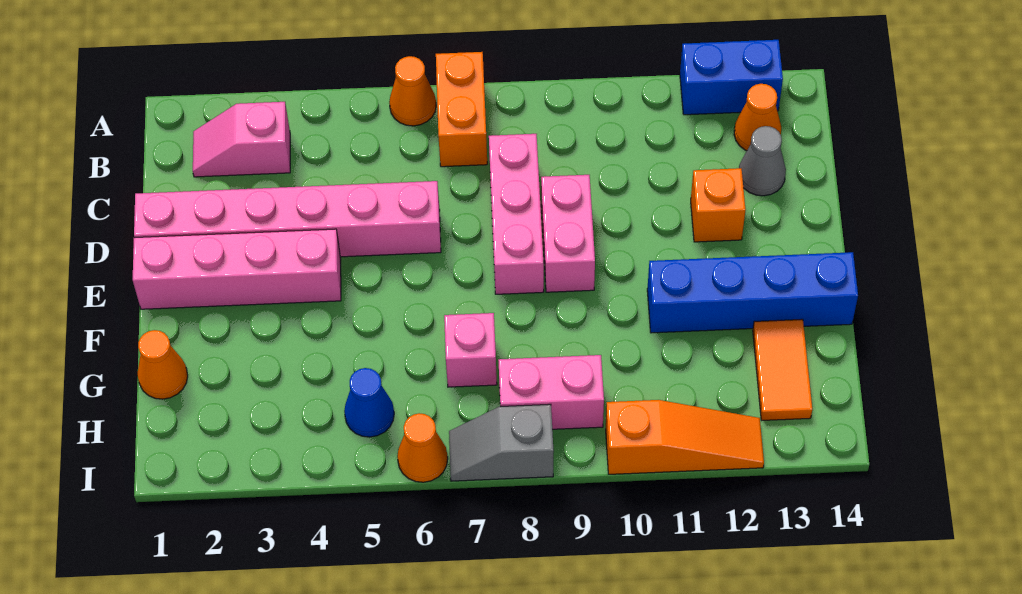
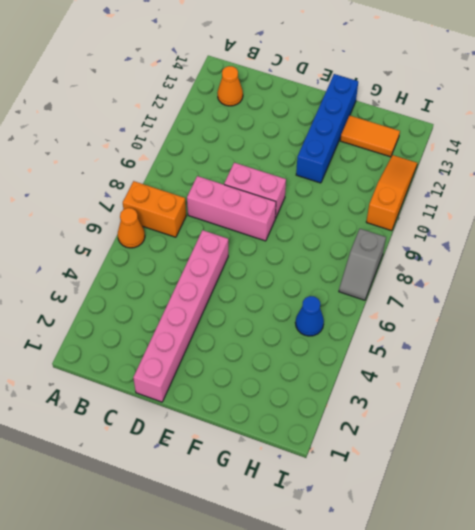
none -> blue 1x2 brick [680,40,783,115]
none -> pink 1x2 slope [193,102,290,177]
none -> grey 1x1 cone [739,126,786,196]

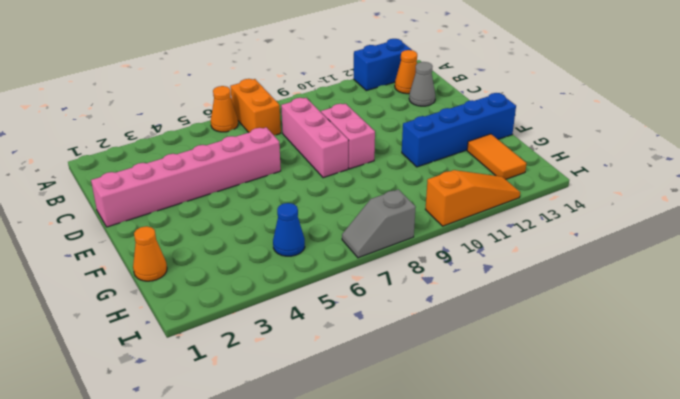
none -> pink 1x2 slope [193,102,290,177]
none -> orange 1x1 brick [691,168,746,242]
none -> pink 1x4 brick [133,229,341,309]

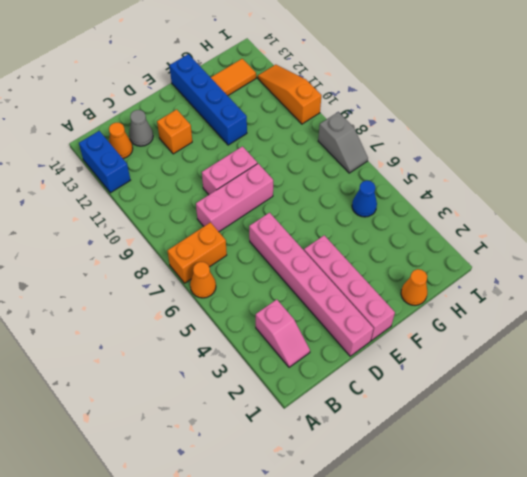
none -> pink 1x1 brick [444,313,497,387]
none -> pink 1x2 brick [498,355,604,429]
none -> orange 1x1 cone [397,413,448,482]

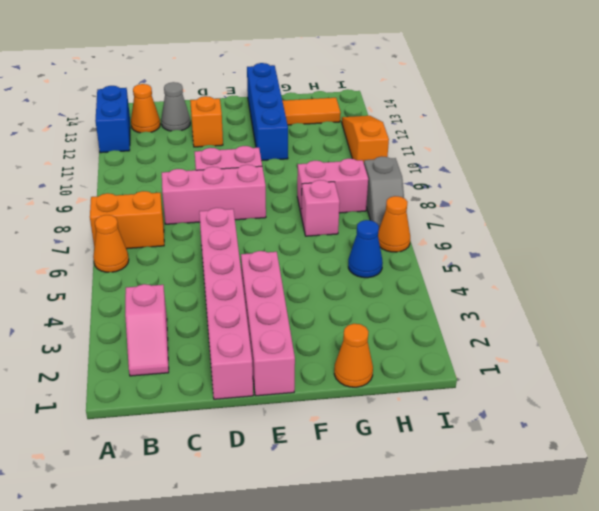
pink 1x2 brick [297,159,368,213] -> pink 1x2 brick turned to [498,355,604,429]

